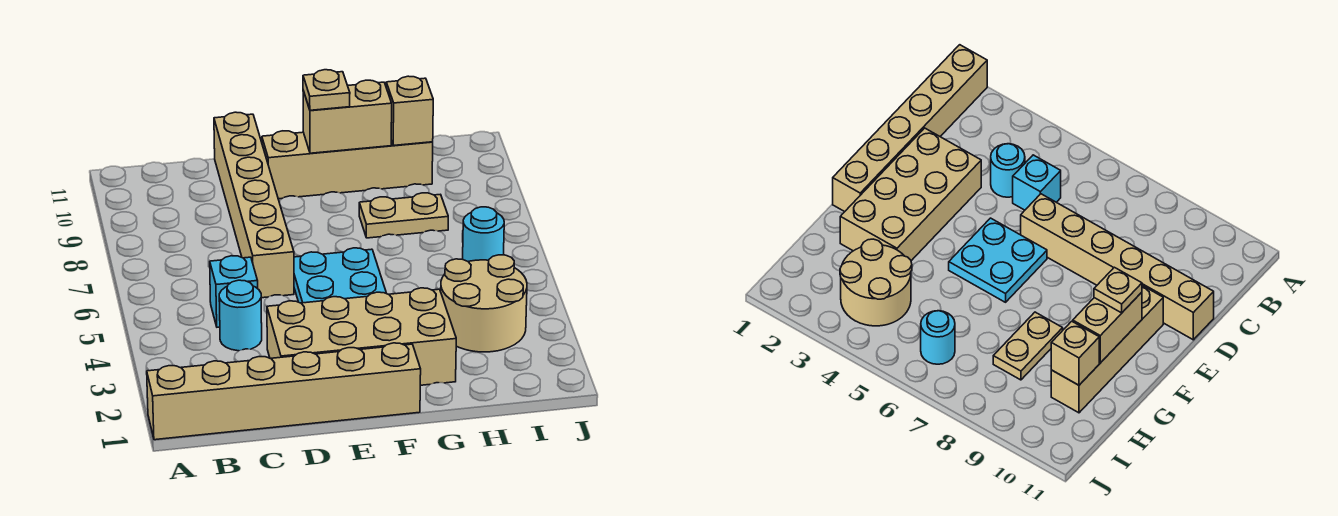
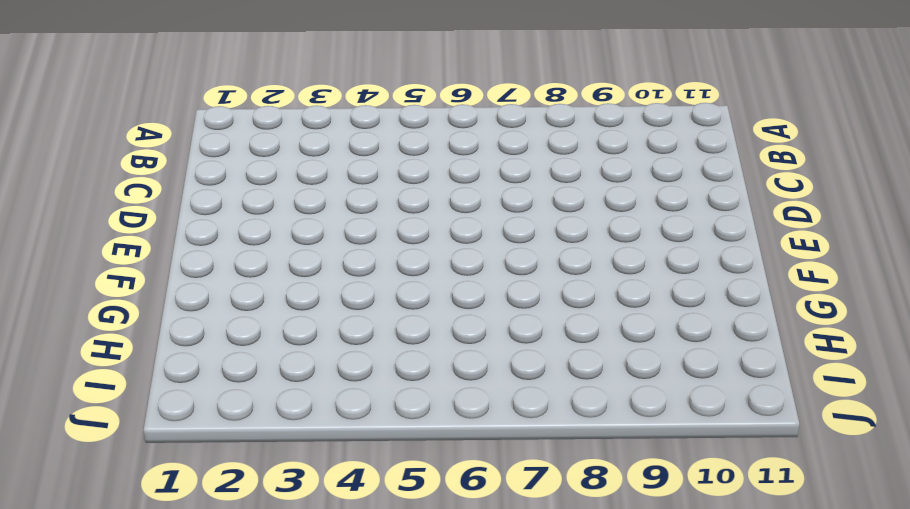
none -> tan 1x6 brick [147,343,421,440]
none -> cyan 1x1 round brick [219,280,262,351]
none -> cyan 1x1 brick [210,256,258,327]

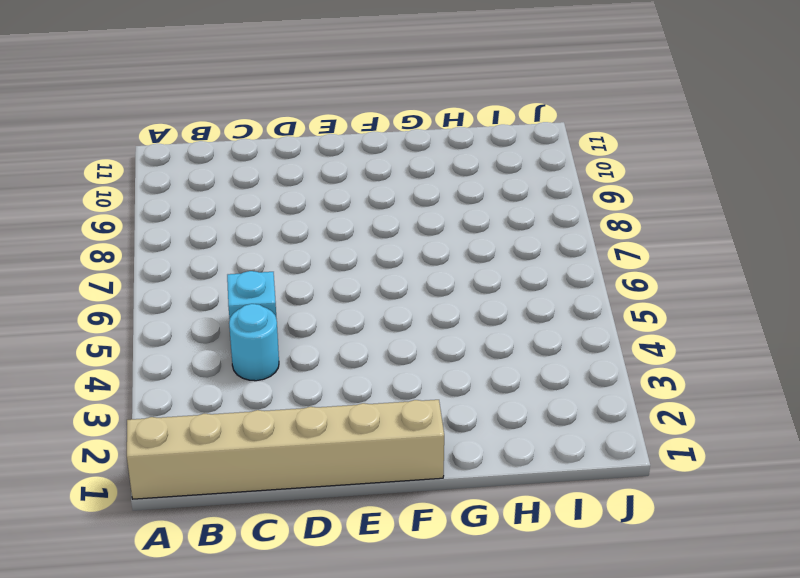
none -> tan 2x4 brick [267,288,456,385]
none -> tan 1x6 brick [214,112,294,298]
none -> cyan 2x2 plate [294,248,386,303]

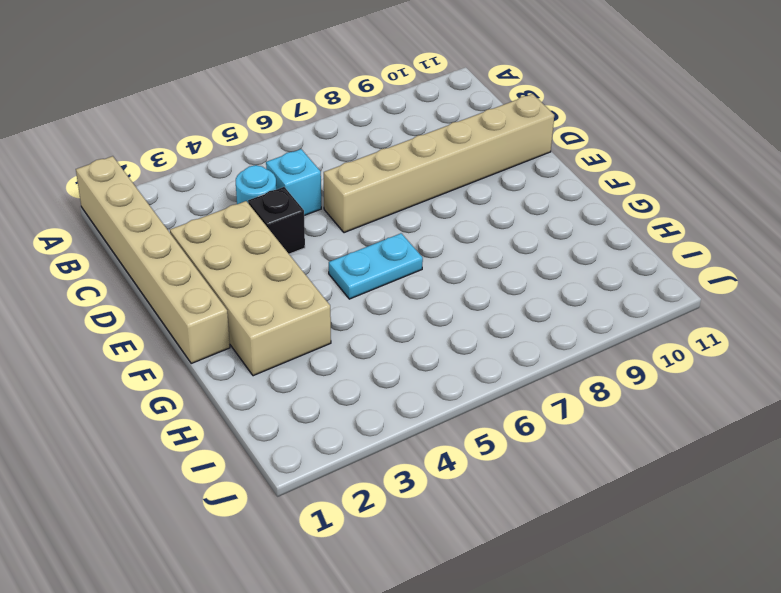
black 1x1 brick [248,187,305,254] -> none
cyan 1x2 plate [329,233,423,299] -> cyan 2x2 plate [294,248,386,303]
none -> tan 1x4 brick [262,131,433,199]
none -> tan 1x2 plate [359,193,448,238]
none -> tan 2x2 round brick [441,255,527,352]

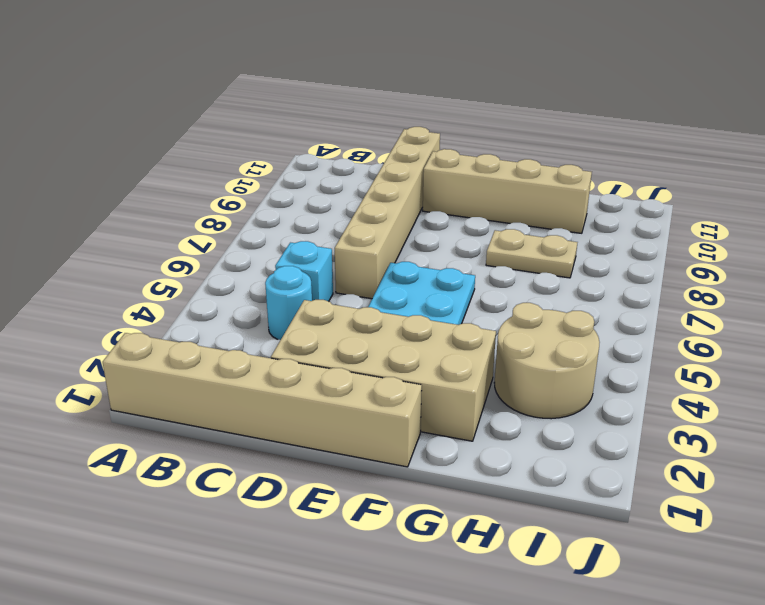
none -> cyan 1x1 round brick [463,207,504,261]
none -> tan 1x2 brick [303,80,392,153]
none -> tan 1x1 brick [386,76,433,146]

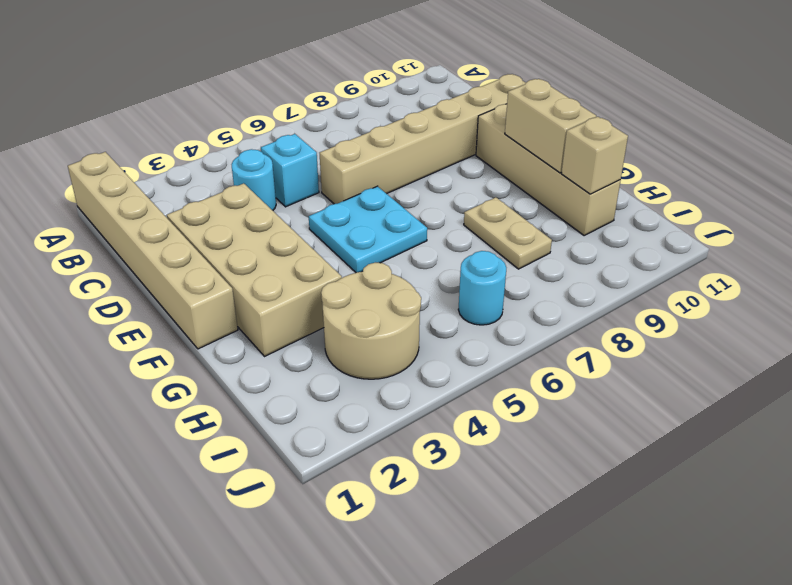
none -> tan 1x1 plate [303,70,350,110]

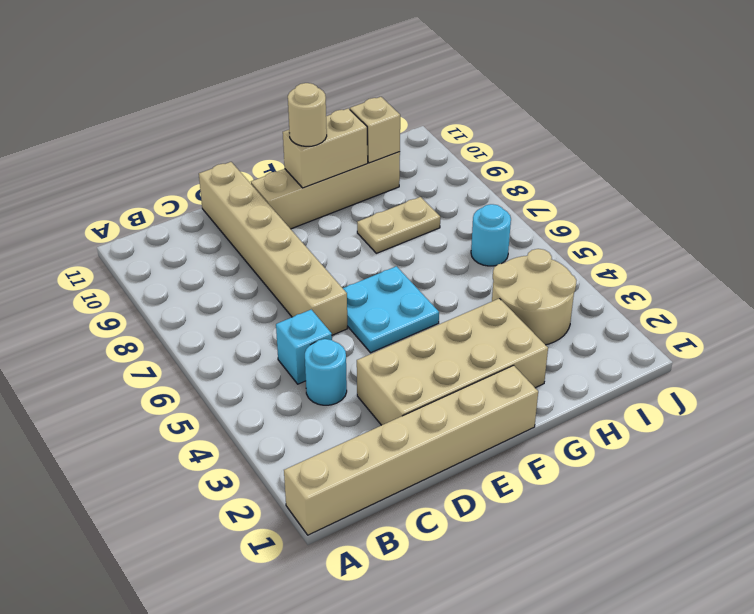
tan 1x1 round brick [288,83,327,146] -> tan 1x1 plate [303,70,350,110]

